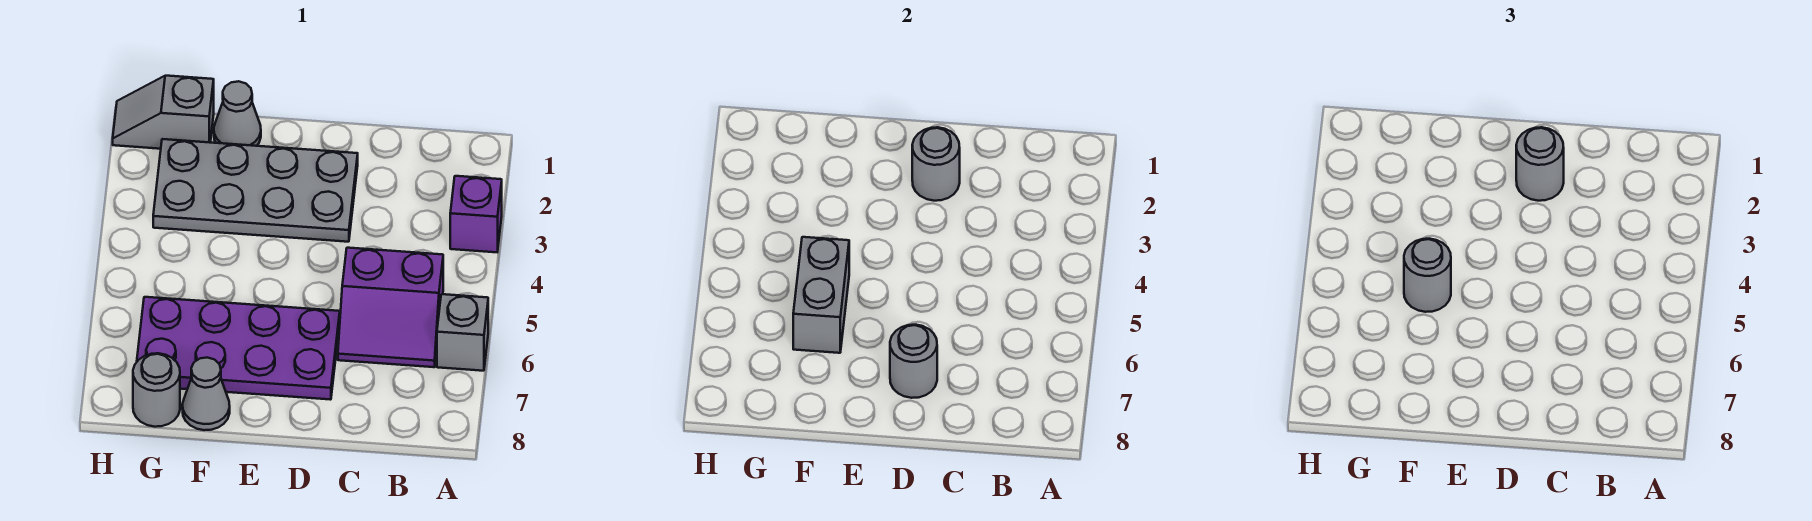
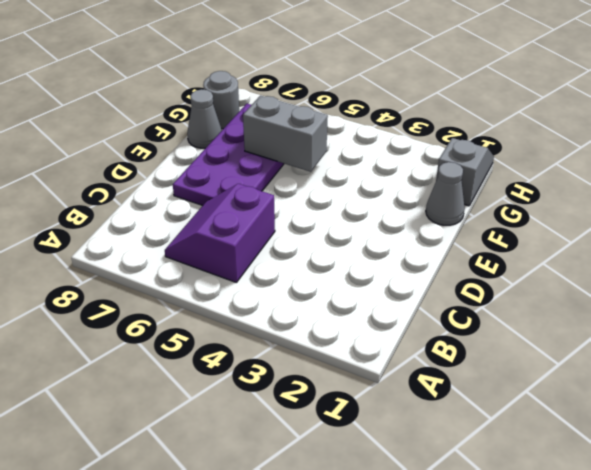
none -> purple 1x1 brick [450,176,502,252]
none -> grey 1x1 brick [437,294,488,371]
none -> grey 2x4 plate [153,139,358,242]

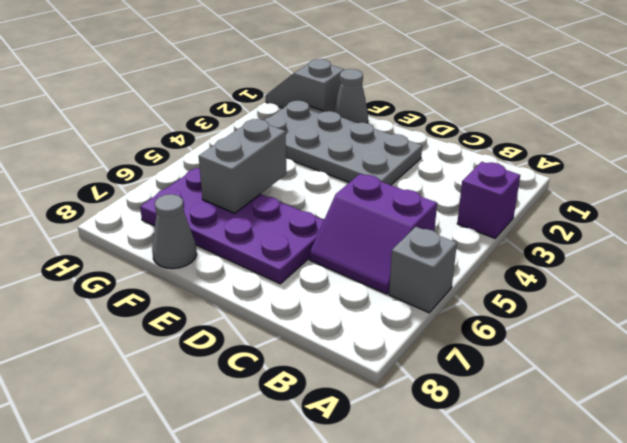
none -> grey 1x1 round brick [133,353,180,427]
none -> grey 1x1 round brick [912,127,960,201]
none -> grey 1x1 round brick [890,325,937,398]

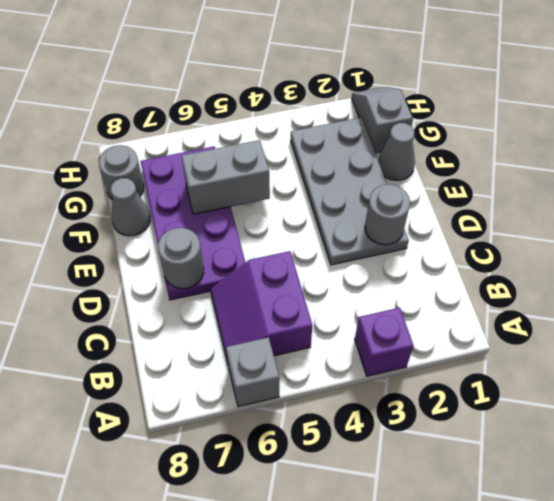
none -> grey 1x1 round brick [1516,127,1564,201]
none -> grey 1x1 round brick [1404,239,1451,312]

